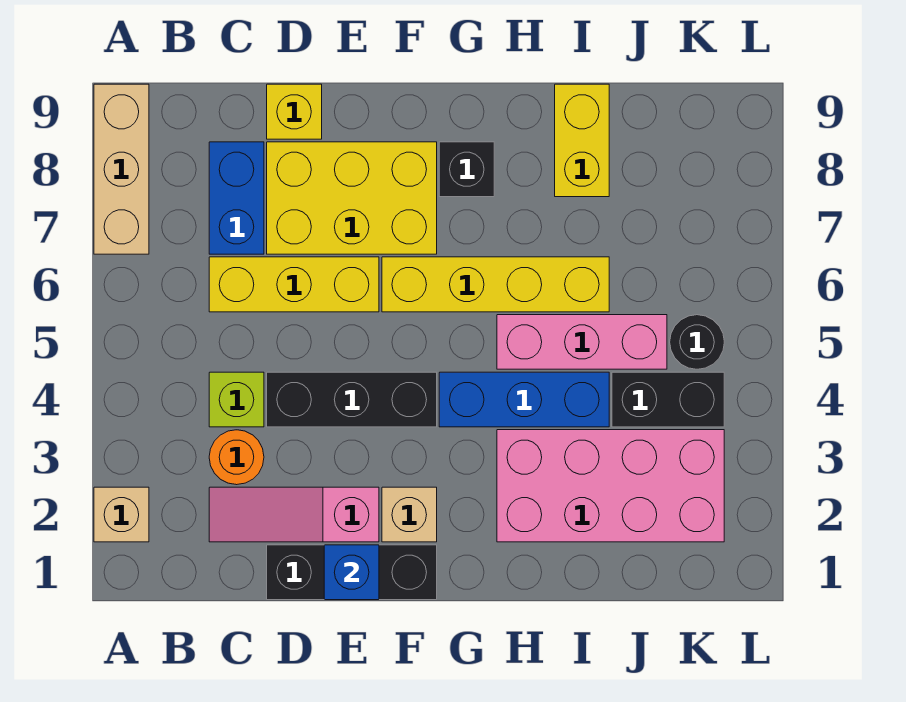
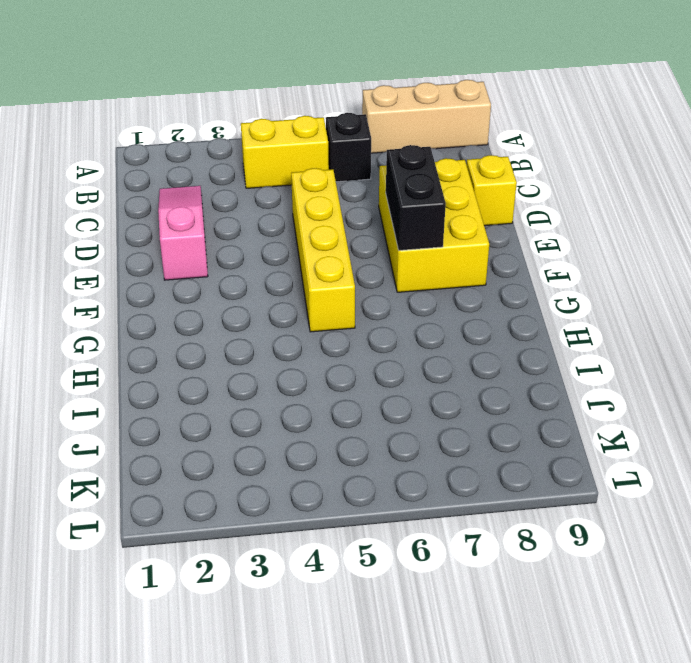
yellow 1x2 brick [241,116,329,188] -> yellow 1x2 brick moved to [555,84,609,197]
black 1x1 brick [326,113,371,182] -> black 1x1 brick moved to [439,142,494,197]
yellow 1x4 brick [291,168,355,332] -> yellow 1x4 brick moved to [382,257,609,312]
black 1x2 brick [386,145,446,250] -> black 1x2 brick moved to [612,372,724,427]
none -> tan 1x1 brick [94,487,149,542]
none -> orange 1x1 round brick [209,430,264,485]
none -> lime 1x1 brick [209,372,264,427]

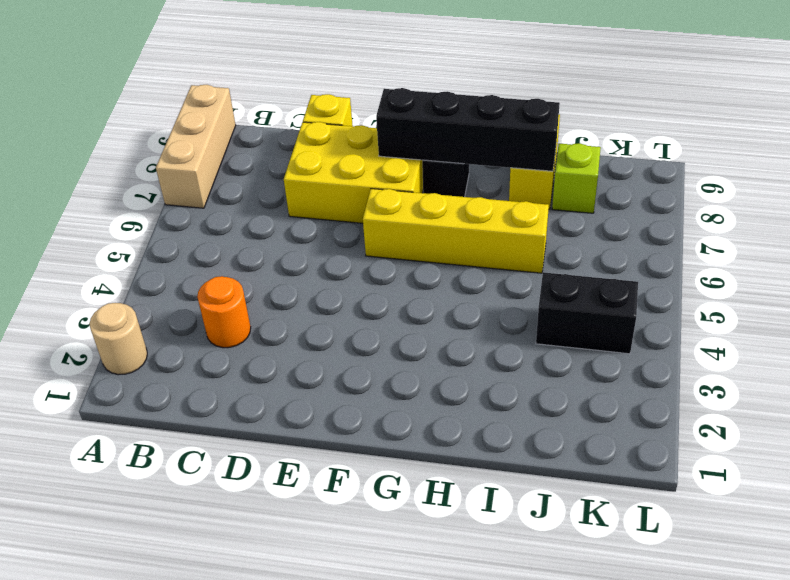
tan 1x1 round brick [90,303,147,375] -> tan 1x1 brick [94,487,149,542]
black 1x4 brick [376,88,560,171] -> none
lime 1x1 brick [552,143,601,213] -> lime 1x1 brick moved to [209,372,264,427]
none -> pink 1x3 slope [209,487,379,542]
none -> yellow 1x3 brick [209,257,379,312]
none -> blue 1x2 brick [209,142,264,254]

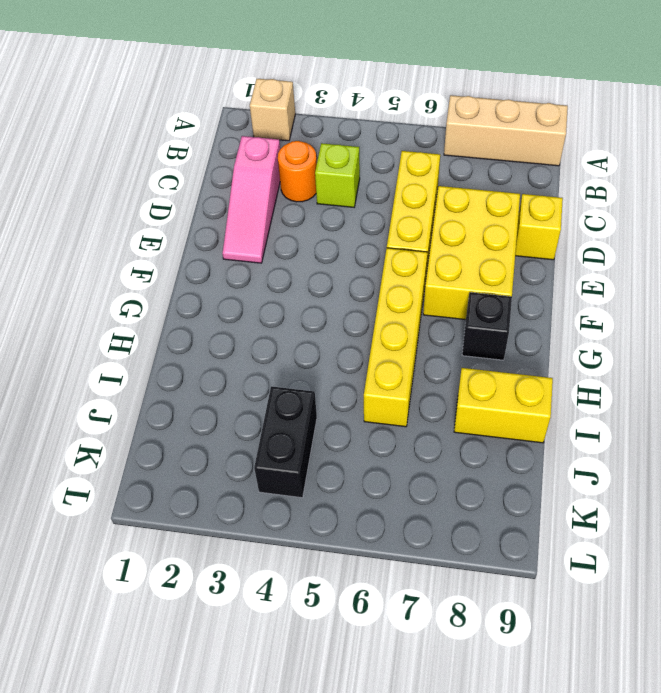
pink 1x3 slope [222,136,280,263] -> pink 1x3 slope turned to [209,487,379,542]
none -> blue 1x2 brick [209,142,264,254]
none -> black 1x3 brick [267,545,437,600]
none -> black 1x3 brick [267,372,437,427]

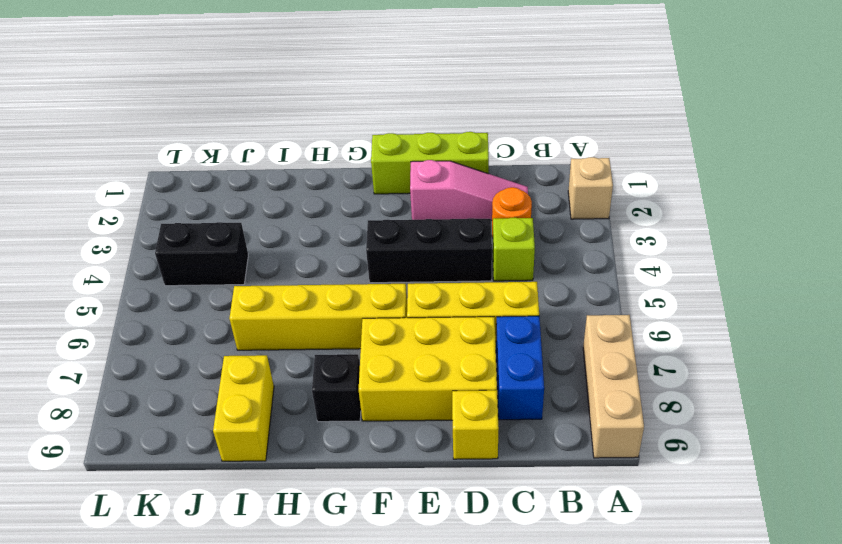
lime 1x3 brick [371,132,489,194] -> black 1x3 brick [267,545,437,600]
none -> tan 1x1 brick [382,487,437,542]
none -> blue 1x3 brick [439,372,609,427]
none -> pink 2x4 brick [497,430,724,542]

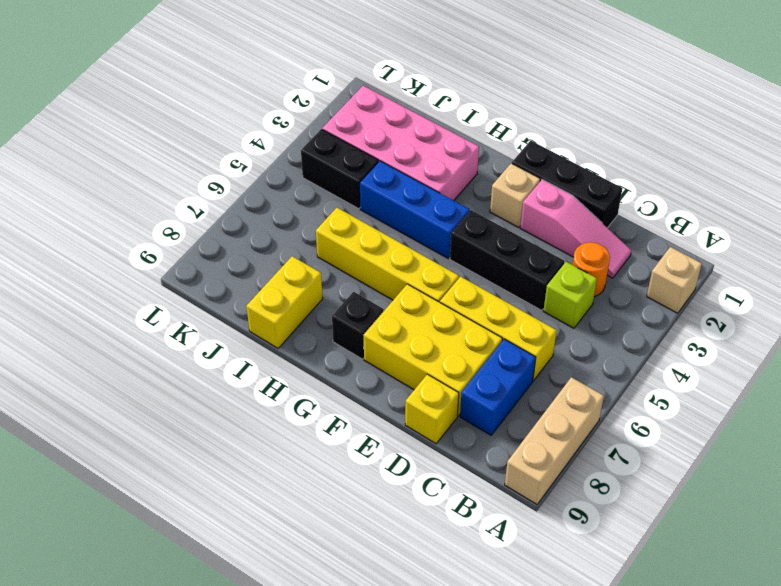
none -> pink 1x3 brick [497,315,667,369]
none -> black 1x1 round brick [670,315,724,369]
none -> blue 1x1 brick [324,545,379,600]

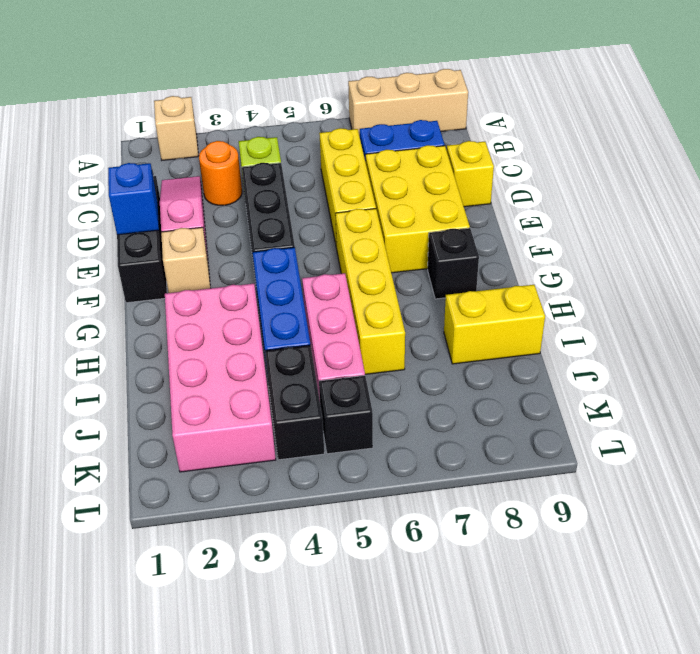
black 1x1 brick [319,375,373,454] -> black 1x1 round brick [670,315,724,369]

